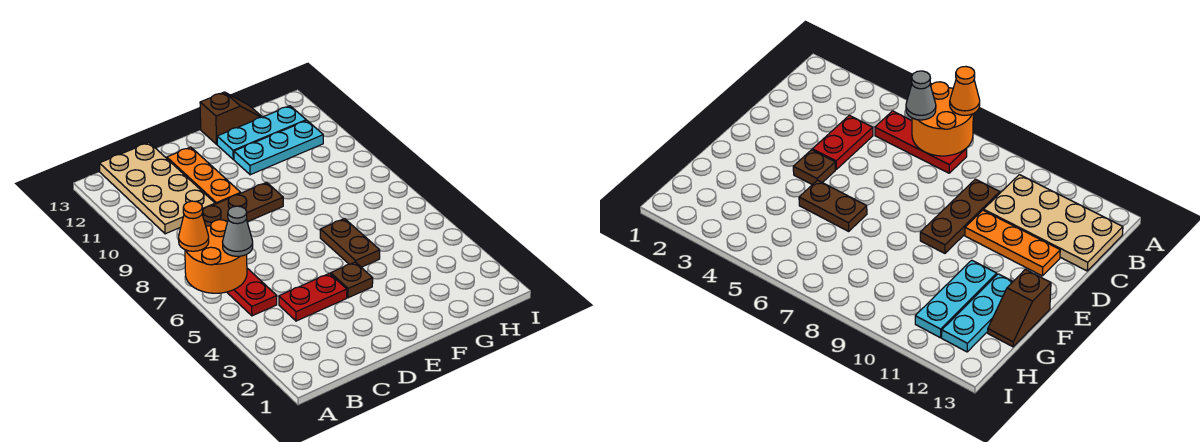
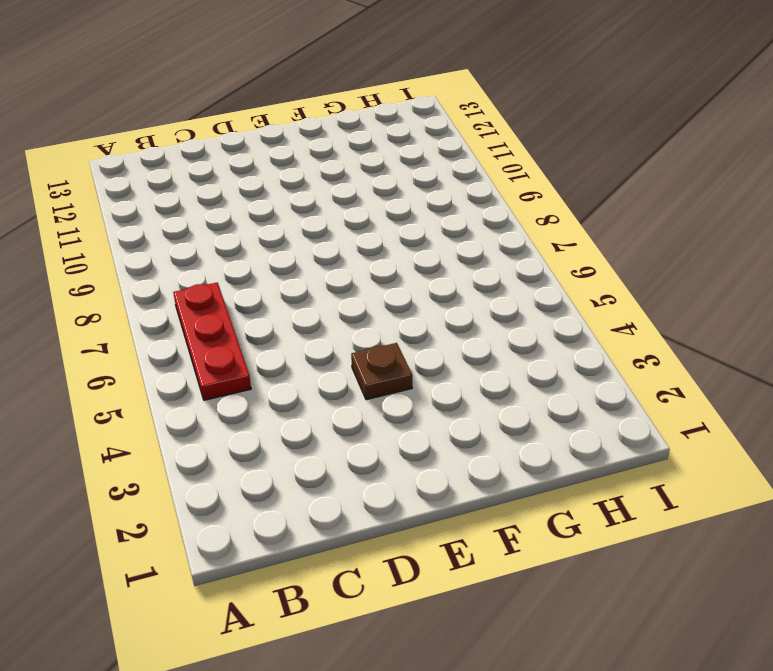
none -> tan 2x4 plate [99,143,215,234]
none -> red 1x2 plate [279,273,347,321]
none -> brown 1x3 plate [202,182,283,226]

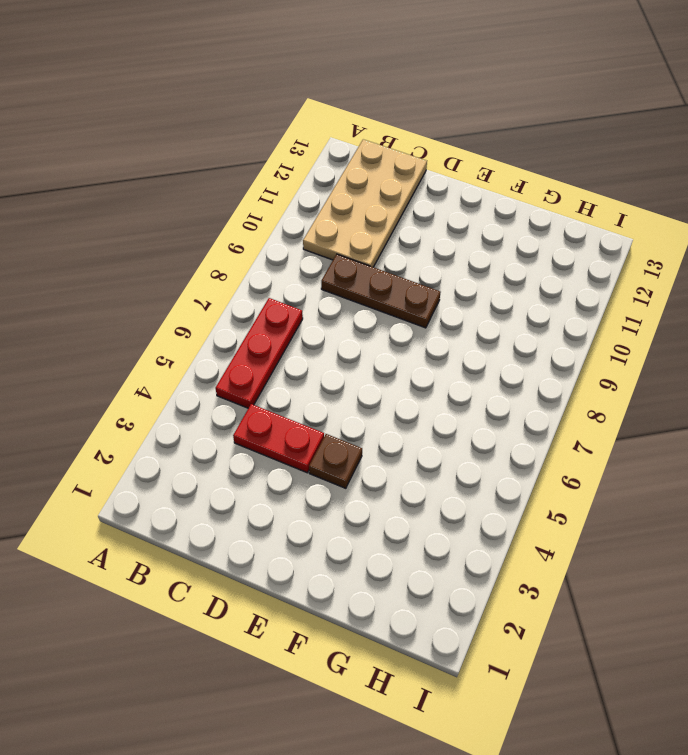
none -> orange 1x3 plate [167,147,240,204]
none -> brown 1x2 plate [320,219,380,267]
none -> cyan 1x3 plate [234,121,323,175]

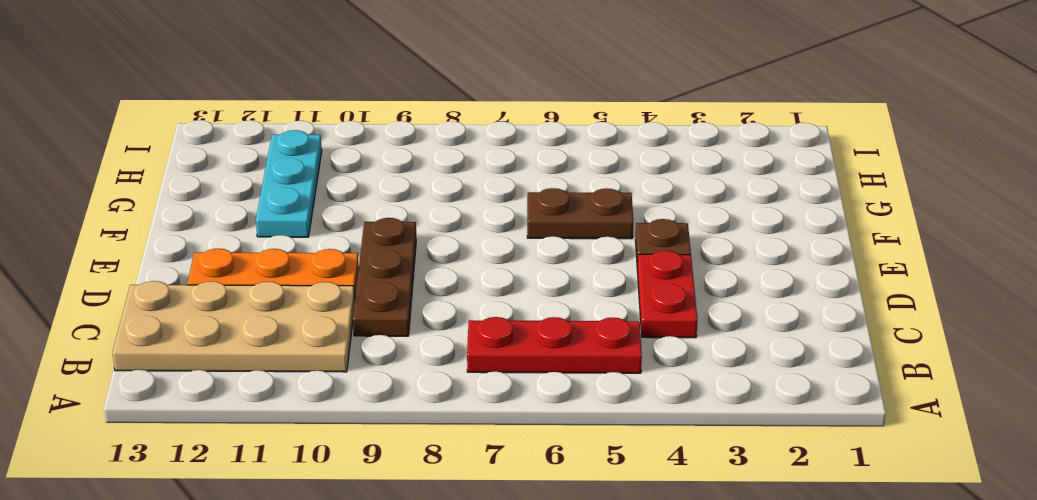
none -> cyan 1x3 plate [217,106,306,159]
none -> brown 1x2 slope [200,92,262,144]
none -> orange 2x2 round brick [185,220,247,293]

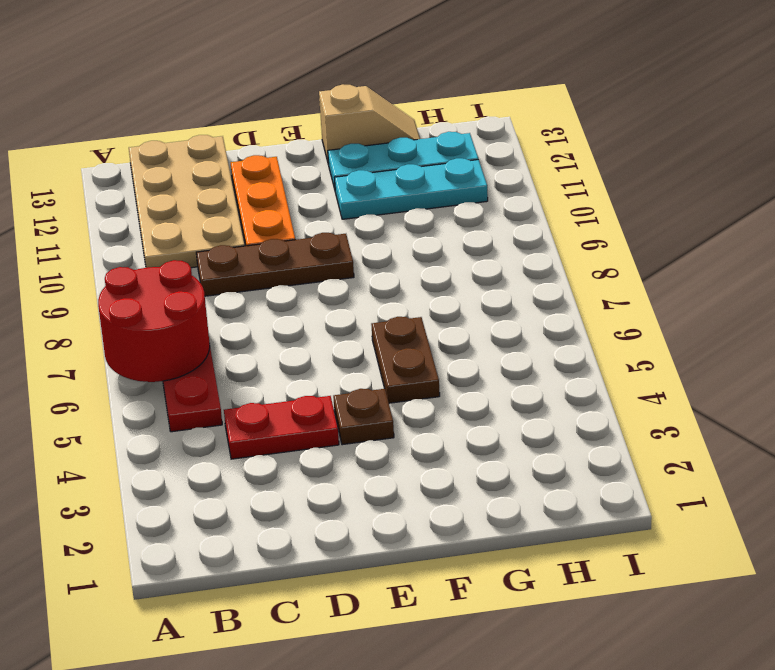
red 2x2 round brick [98,260,210,382] -> orange 2x2 round brick [185,220,247,293]
tan 1x2 slope [319,84,420,165] -> brown 1x2 slope [200,92,262,144]
none -> orange 1x1 cone [179,201,209,251]
none -> grey 1x1 cone [223,206,253,256]

